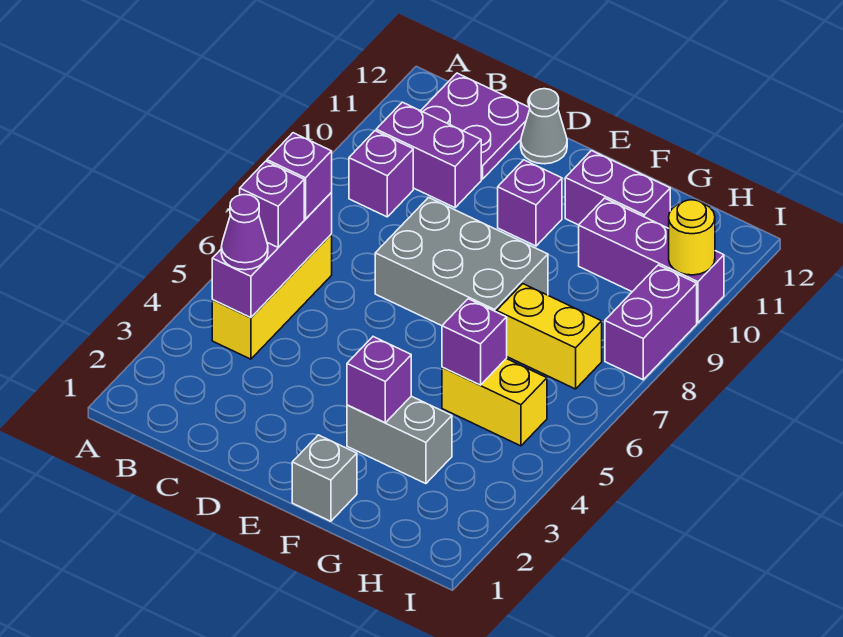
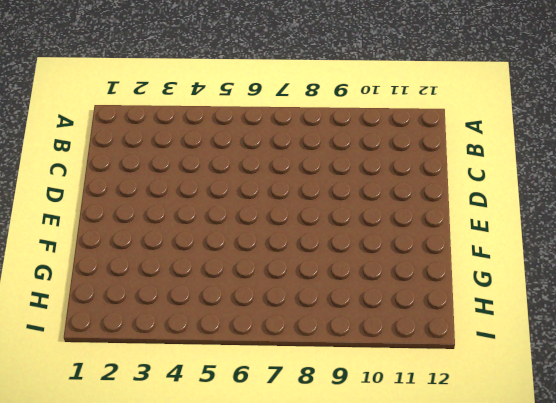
none -> yellow 1x3 brick [212,234,332,359]
none -> purple 1x1 brick [349,131,413,217]
none -> purple 1x2 brick [376,102,481,208]

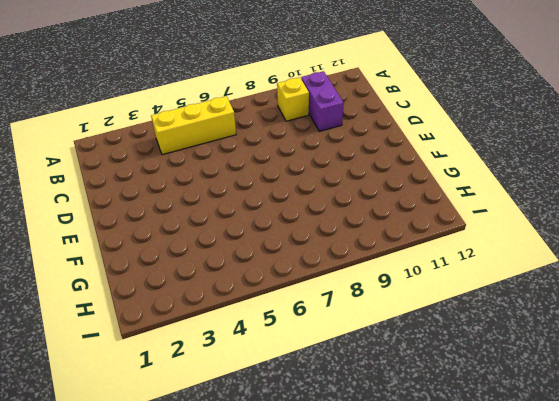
yellow 1x1 brick [277,77,309,121] -> purple 1x1 brick [349,131,413,217]
none -> purple 2x2 plate [421,73,530,179]
none -> grey 2x3 brick [375,198,548,326]
none -> grey 1x1 cone [521,89,567,164]

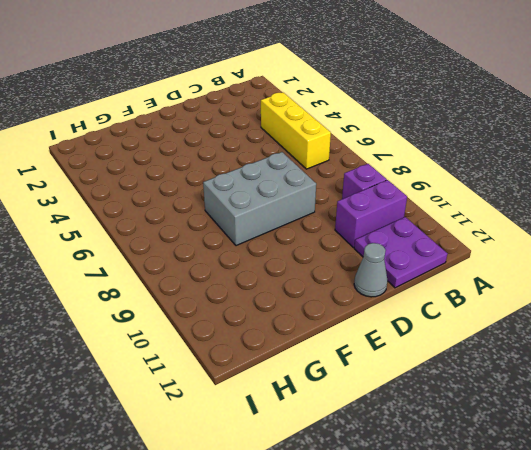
none -> purple 1x1 brick [498,160,562,246]
none -> grey 1x1 brick [292,435,357,521]
none -> grey 1x2 brick [347,396,452,484]

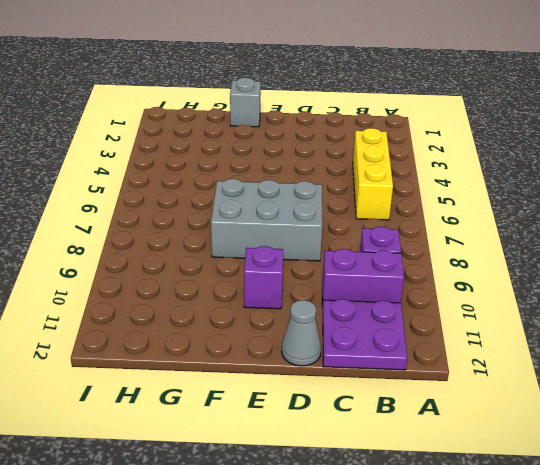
none -> grey 1x2 brick [347,396,452,484]
none -> purple 1x2 brick [565,151,670,228]
none -> yellow 1x2 brick [442,359,547,446]

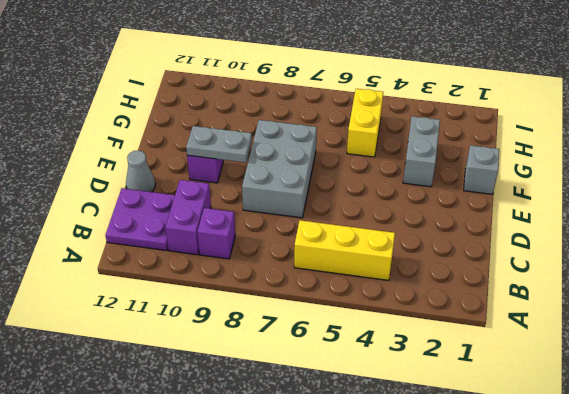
grey 1x2 plate [186,126,252,163] -> none
none -> purple 1x2 brick [565,151,670,228]
none -> yellow 1x2 brick [497,284,602,389]
none -> purple 1x3 brick [579,198,724,323]

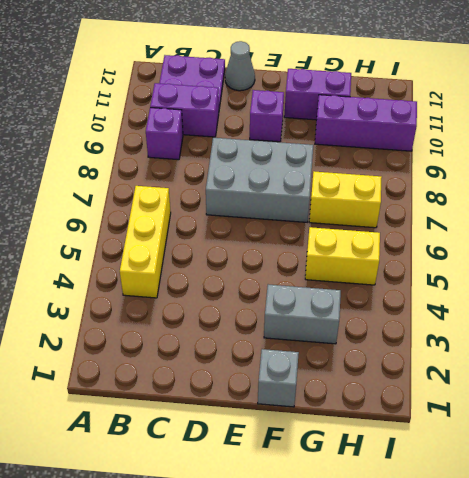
none -> purple 1x2 brick [605,265,697,380]
none -> purple 1x3 brick [212,193,332,318]
none -> purple 1x1 brick [347,337,411,423]

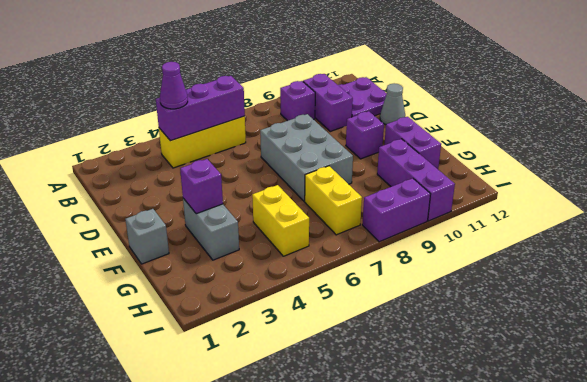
none -> purple 1x1 brick [442,299,507,385]
none -> yellow 1x1 round brick [669,200,715,275]
none -> purple 1x1 brick [240,161,304,247]

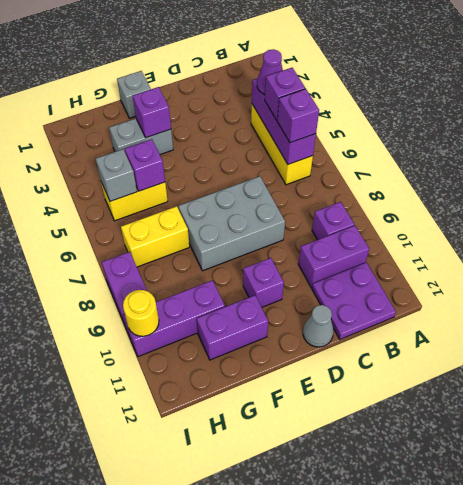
grey 1x1 brick [96,149,137,201] -> none

